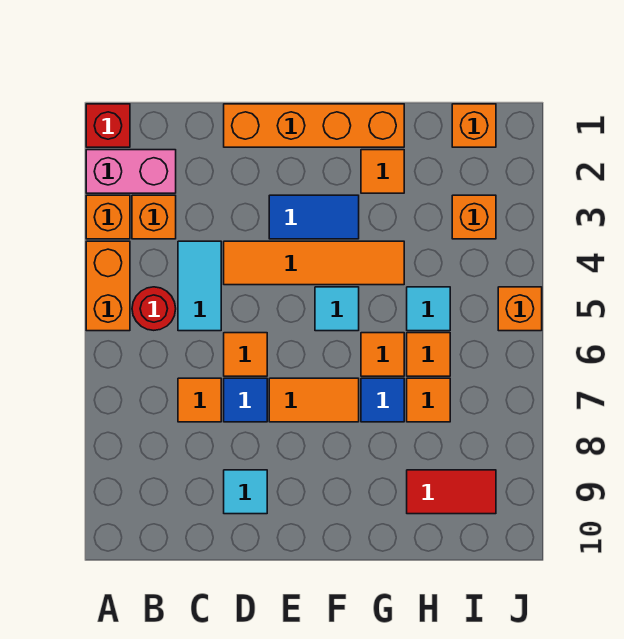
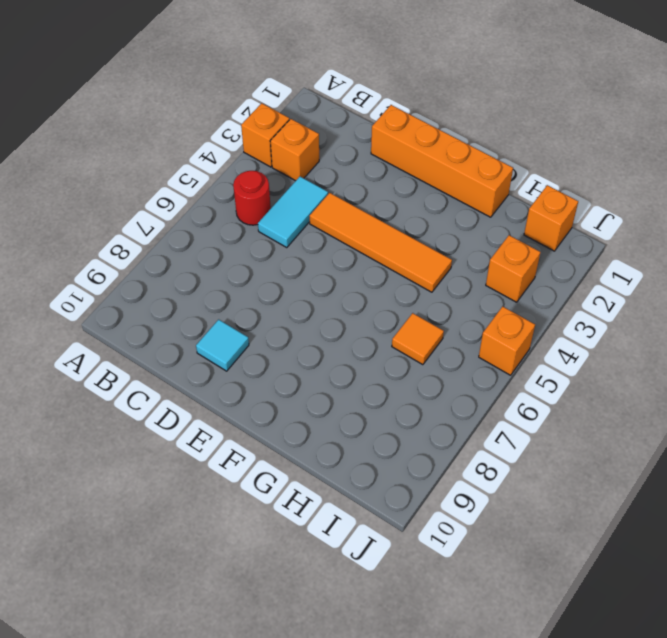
none -> red 1x1 brick [86,104,130,147]
none -> pink 1x2 brick [86,150,176,193]
none -> orange 1x2 brick [86,241,130,331]

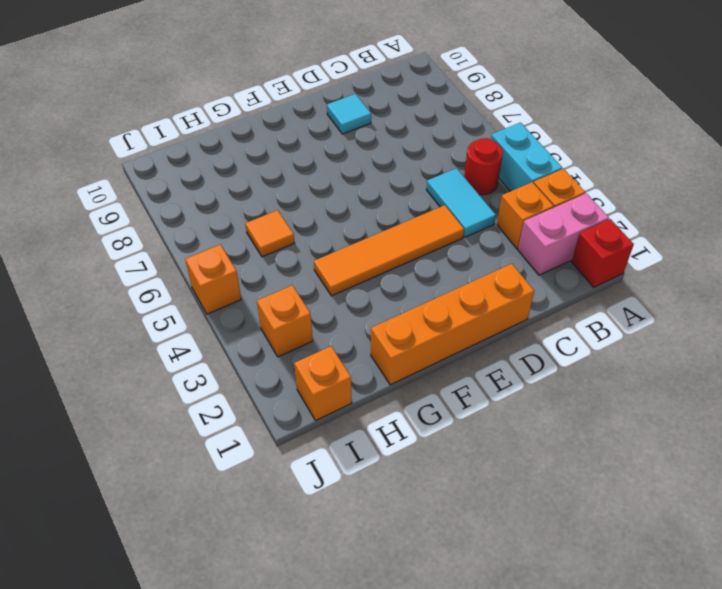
cyan 1x2 brick [491,123,562,191] -> orange 1x2 brick [86,241,130,331]
none -> orange 1x1 tile [178,378,221,422]
none -> orange 1x1 tile [224,333,267,376]
none -> blue 1x1 tile [224,378,267,422]

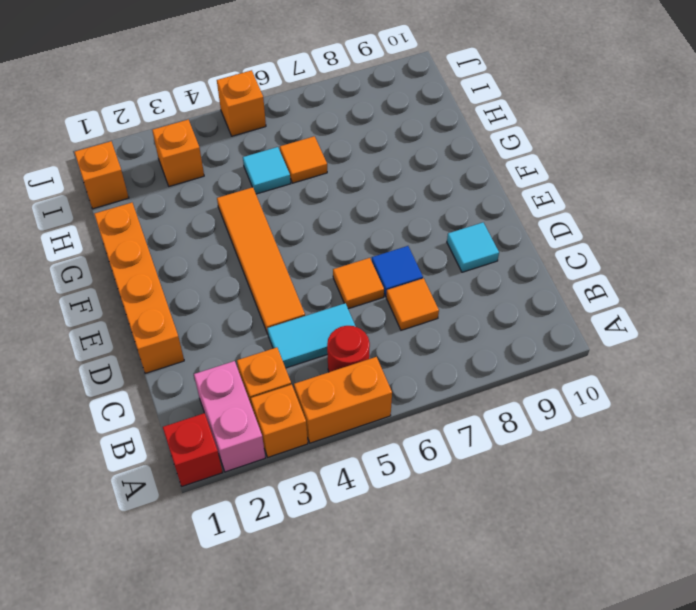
none -> blue 1x2 tile [269,195,359,239]
none -> orange 1x2 tile [269,378,359,422]
none -> cyan 1x1 tile [315,287,359,331]

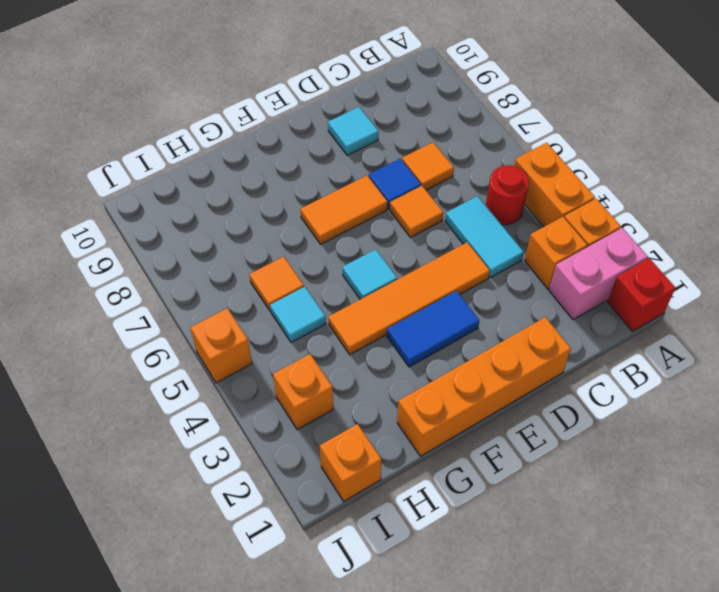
none -> orange 1x1 tile [361,150,404,193]
none -> orange 1x1 tile [361,333,404,376]
none -> blue 1x1 tile [361,378,404,422]

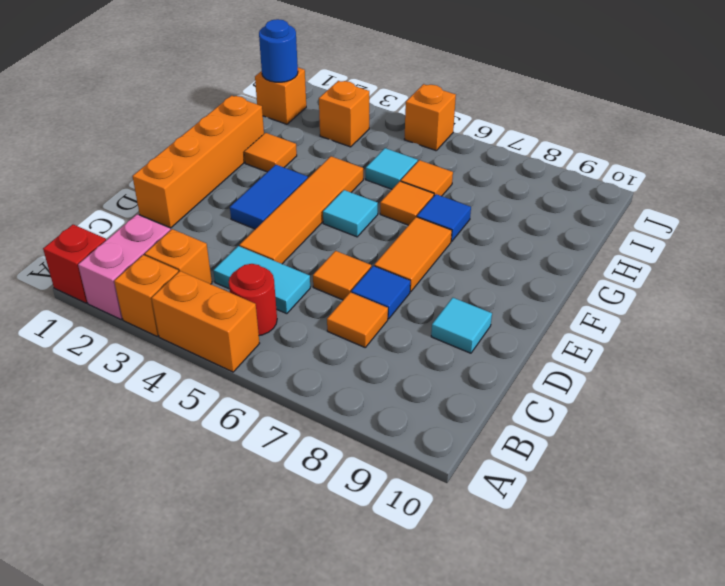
blue 1x1 round brick [259,19,298,82] -> none
none -> orange 1x1 tile [407,378,450,422]
none -> red 1x2 tile [407,470,496,514]

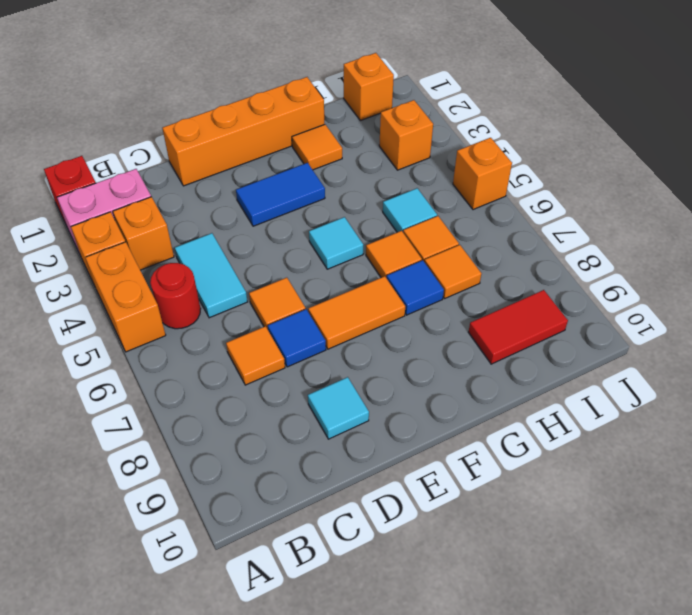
none -> orange 1x4 tile [224,241,404,285]

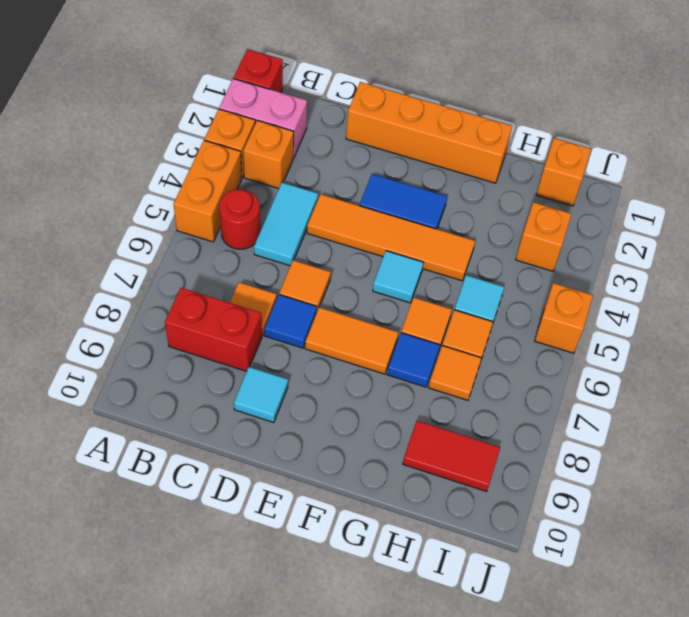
red 1x2 brick [165,288,262,371] -> none
none -> orange 1x1 tile [361,150,404,193]

